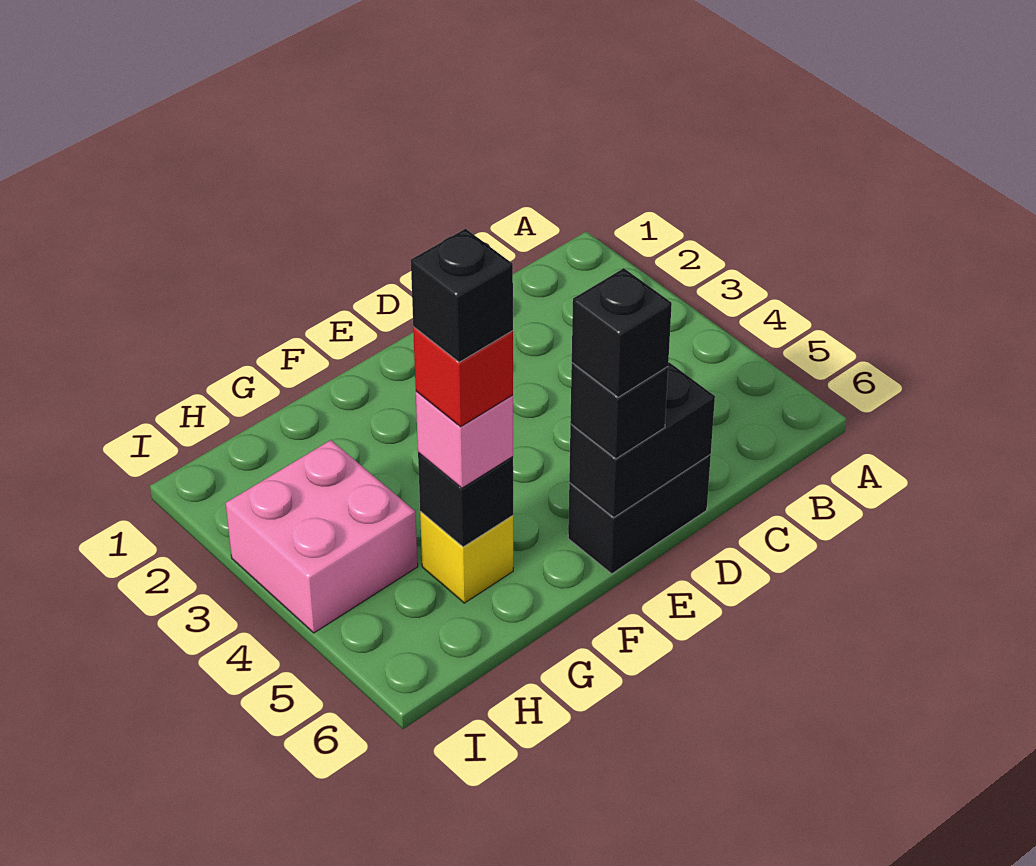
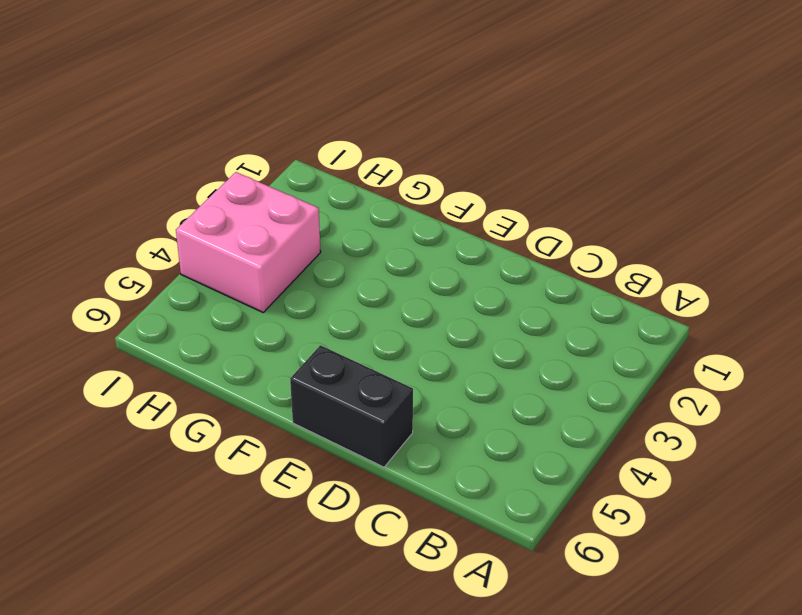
none -> yellow 1x1 brick [420,511,513,603]
none -> black 1x2 brick [569,362,715,517]

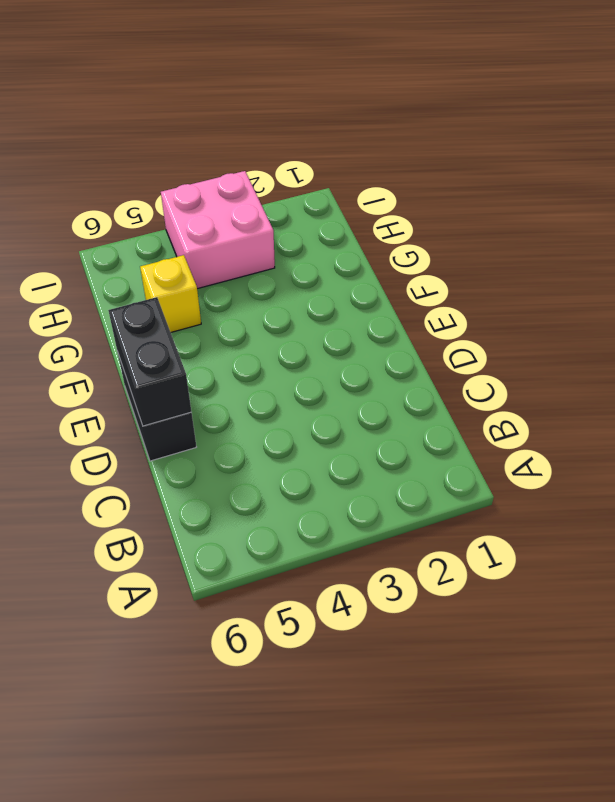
none -> black 1x1 brick [418,453,513,547]
none -> black 1x1 brick [570,363,668,459]

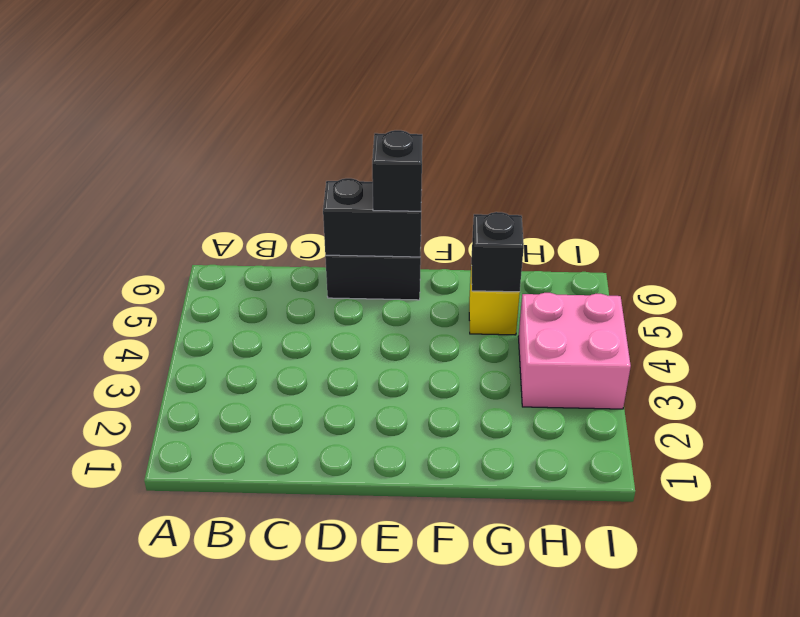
none -> pink 1x1 brick [416,391,513,488]
none -> black 1x1 brick [572,268,672,397]

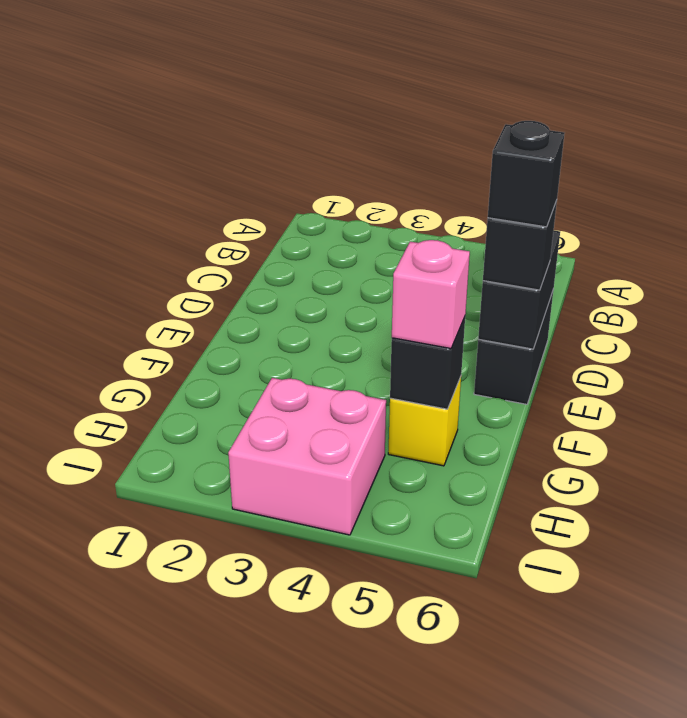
none -> red 1x1 brick [413,327,513,427]
none -> black 1x1 brick [411,229,513,362]

